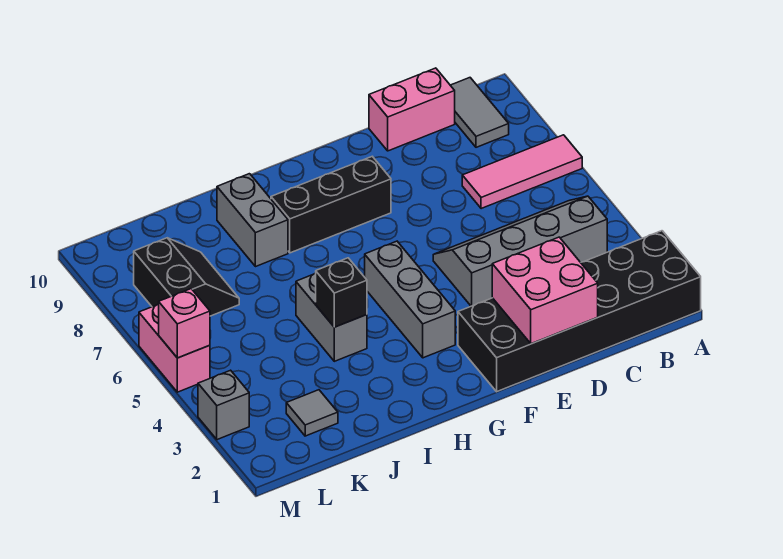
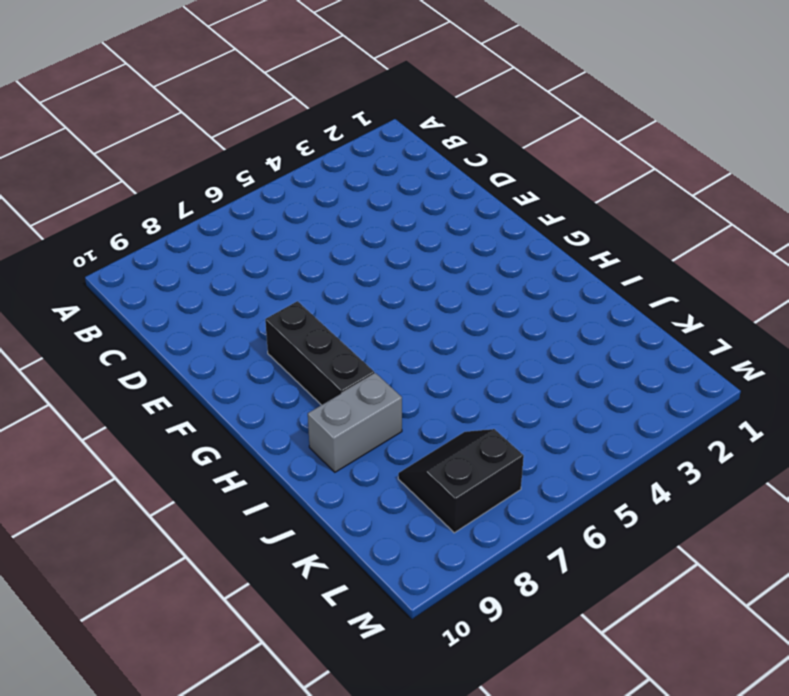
none -> black 2x6 brick [458,231,701,392]
none -> pink 1x3 tile [462,135,582,209]
none -> grey 2x4 slope [433,196,607,306]

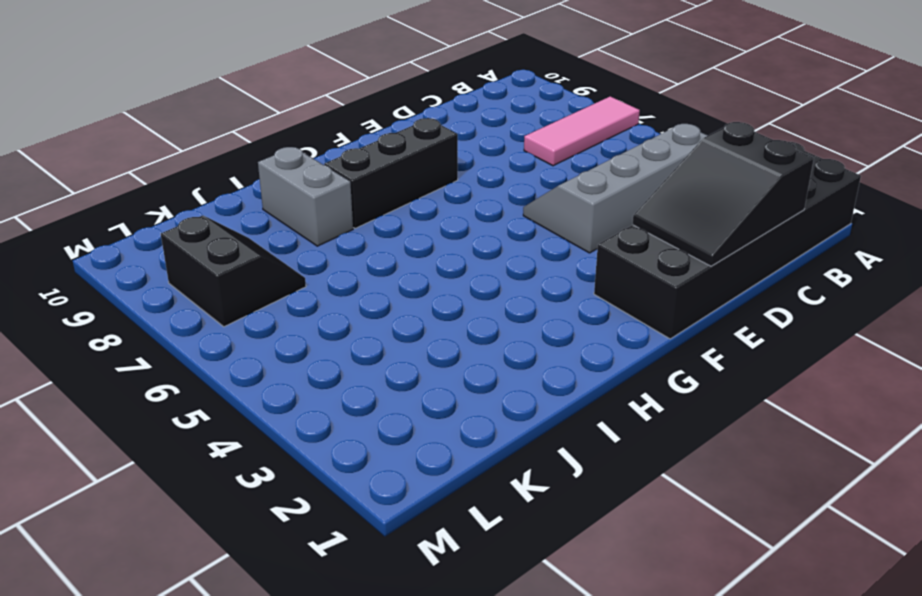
black 2x3 slope [632,122,814,266] -> pink 2x2 brick [492,237,598,344]
none -> grey 1x2 tile [450,78,509,147]
none -> pink 1x2 brick [369,68,455,151]
none -> grey 1x3 brick [365,241,455,358]

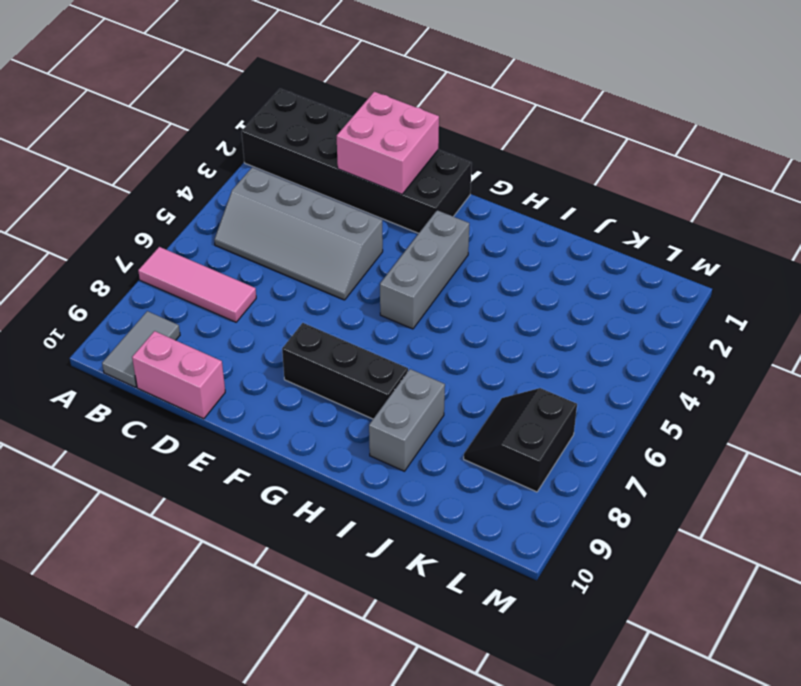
none -> grey 1x2 brick [296,273,367,361]
none -> grey 1x1 tile [286,390,338,436]
none -> grey 1x1 brick [198,370,249,440]

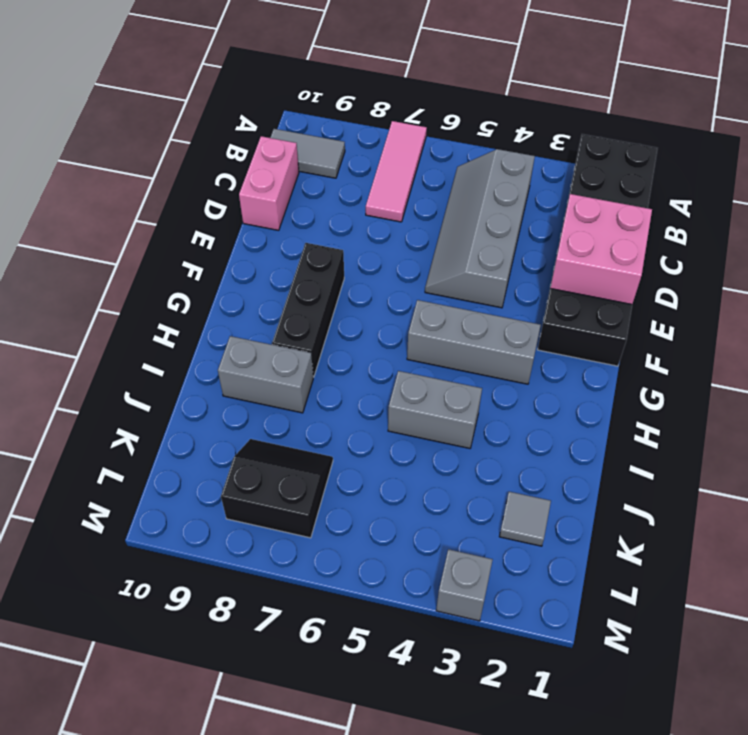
none -> pink 1x2 brick [139,304,210,392]
none -> black 1x1 brick [316,258,367,327]
none -> pink 1x1 brick [159,289,210,358]

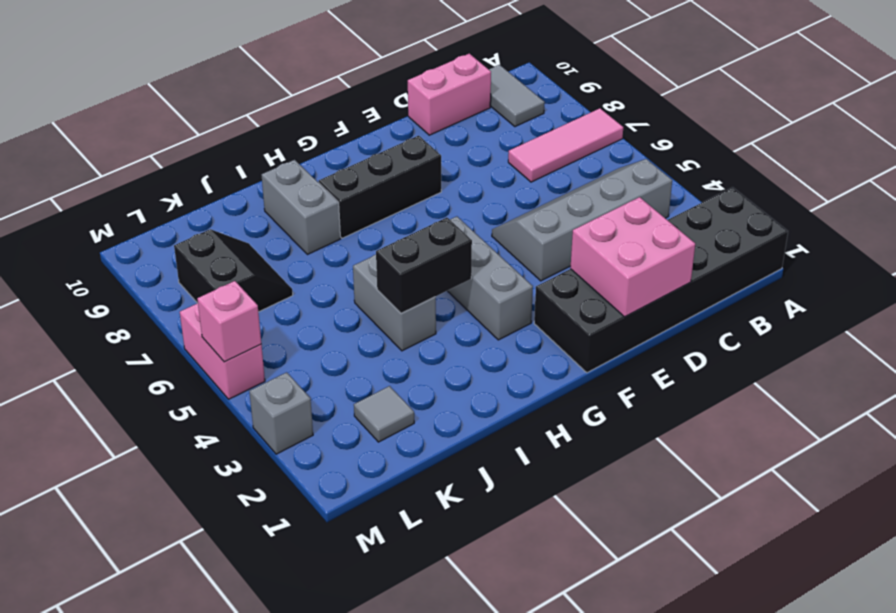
black 1x2 brick [376,218,472,313] -> black 1x1 brick [316,258,367,327]

